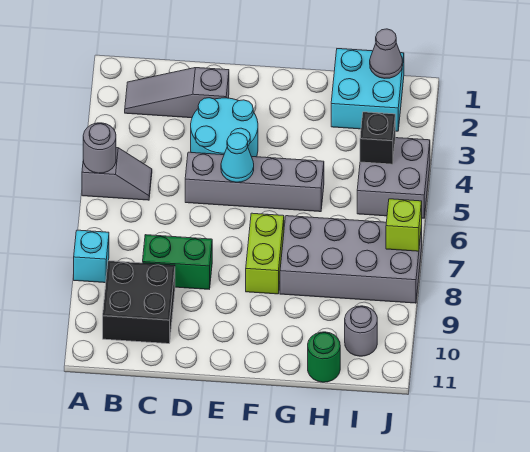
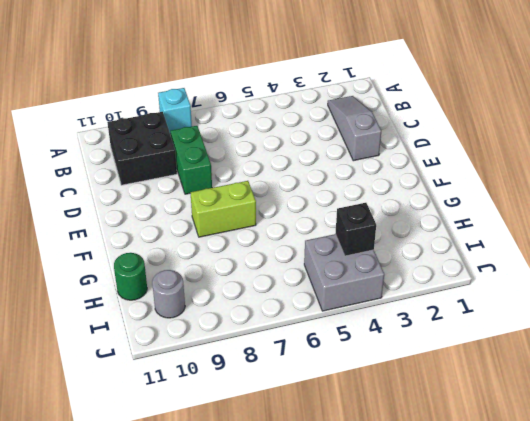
none -> grey 1x2 slope [82,148,152,200]
none -> cyan 2x2 round brick [191,98,258,157]
none -> grey 1x4 brick [185,152,324,212]

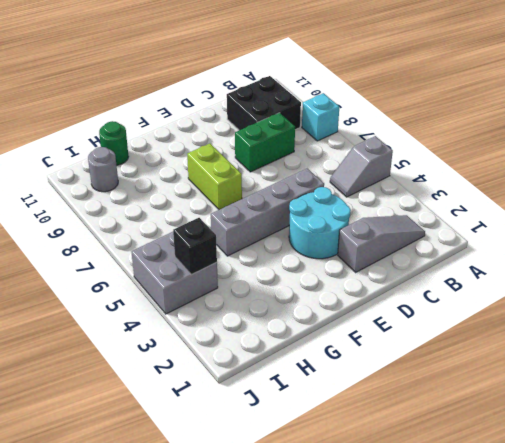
none -> grey 2x4 brick [280,216,422,303]
none -> cyan 2x2 brick [331,49,404,131]
none -> grey 1x1 round brick [83,123,116,173]

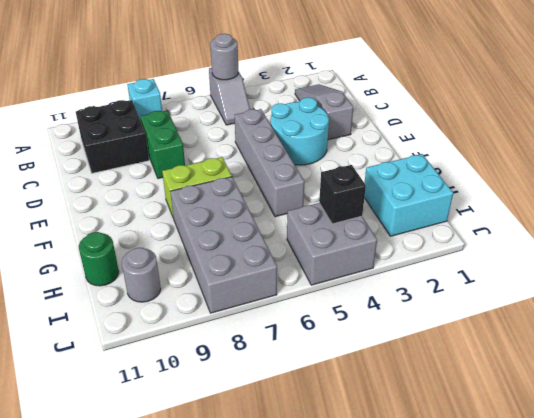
none -> cyan 1x1 cone [221,133,254,182]
none -> grey 1x1 cone [370,29,403,78]
none -> lime 1x1 brick [386,199,422,251]

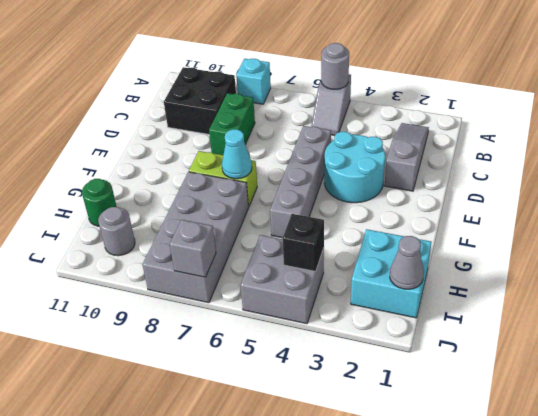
cyan 1x1 cone [222,129,252,179] -> cyan 1x1 cone moved to [221,133,254,182]
grey 1x1 brick [170,220,216,277] -> lime 1x1 brick [386,199,422,251]

